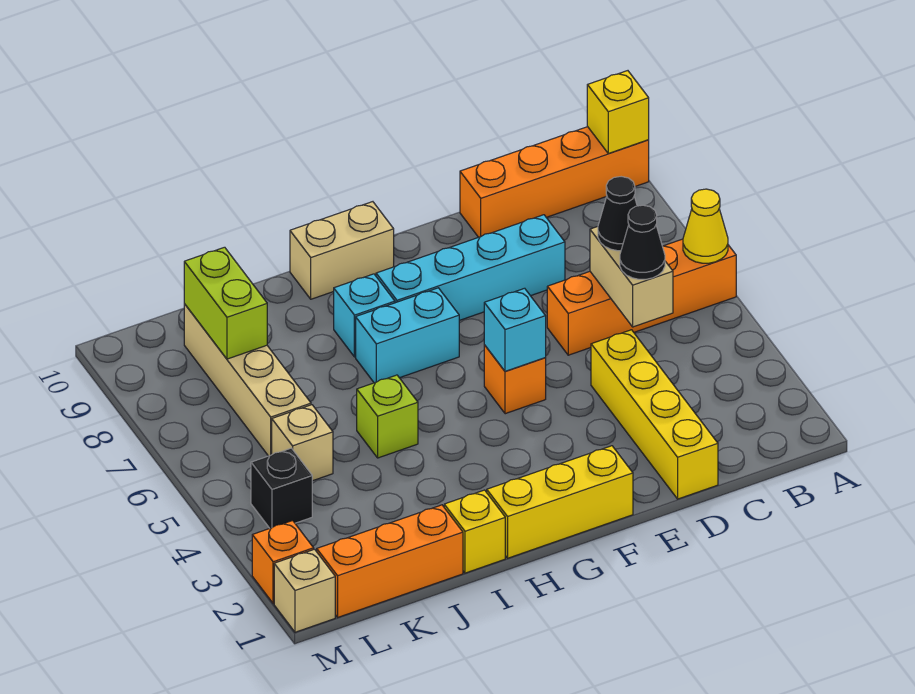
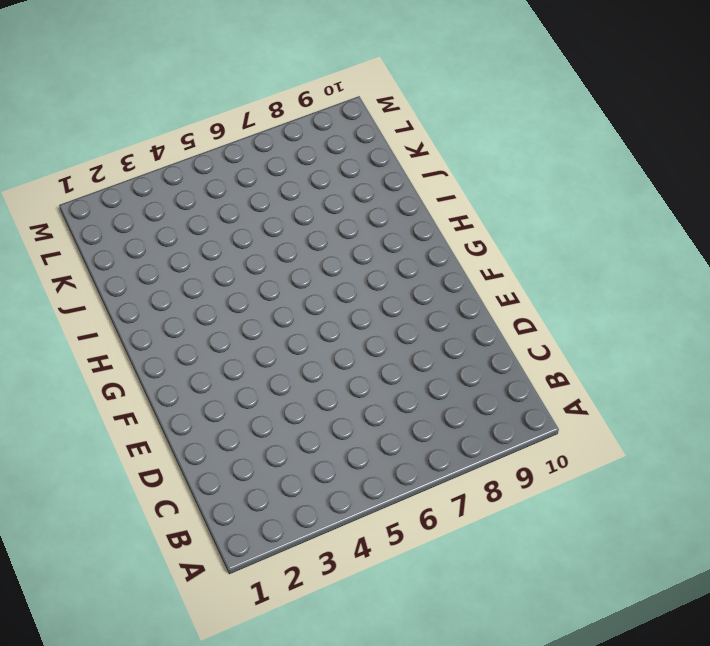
none -> orange 1x4 brick [547,239,736,355]
none -> orange 1x4 brick [460,127,649,237]
none -> yellow 1x4 brick [591,330,718,499]

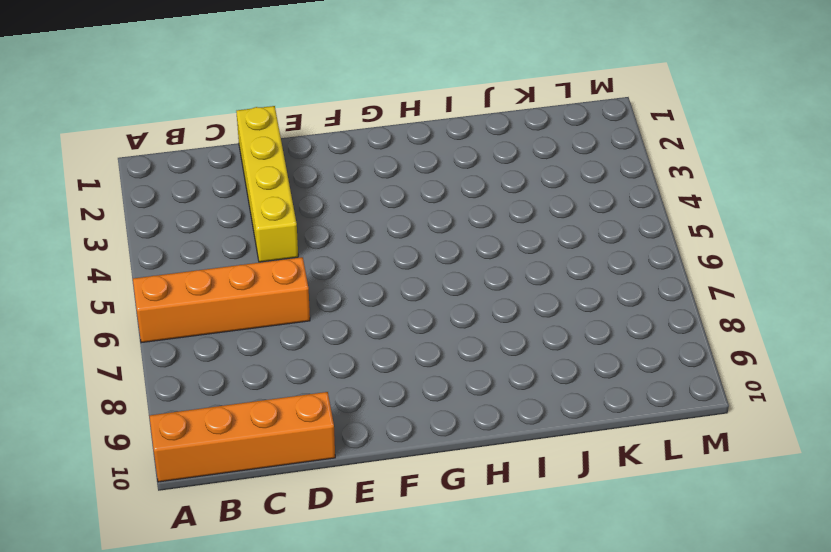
none -> cyan 1x4 brick [376,215,565,320]
none -> yellow 1x3 brick [487,446,633,558]
none -> orange 1x1 brick [484,345,546,414]

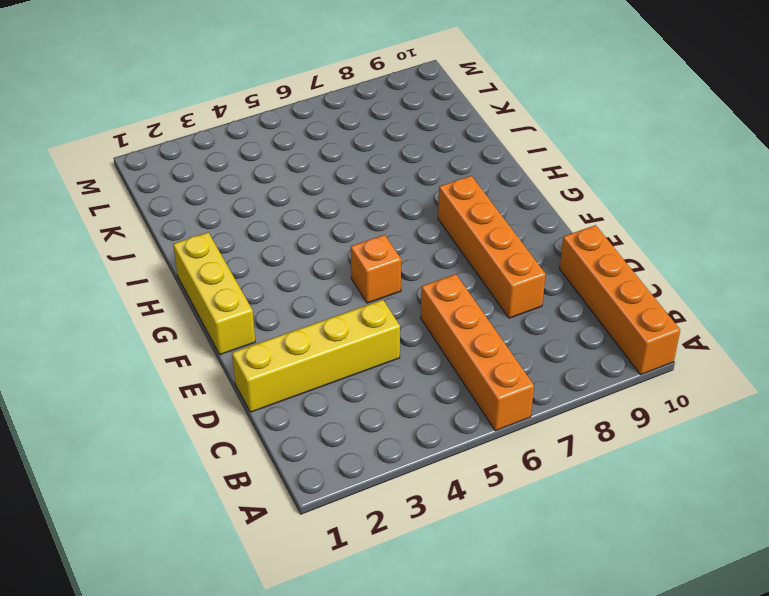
orange 1x4 brick [438,176,546,318] -> cyan 1x4 brick [376,215,565,320]
none -> cyan 1x2 brick [356,288,459,383]
none -> tan 1x2 brick [290,202,394,299]
none -> cyan 1x1 brick [334,274,395,357]

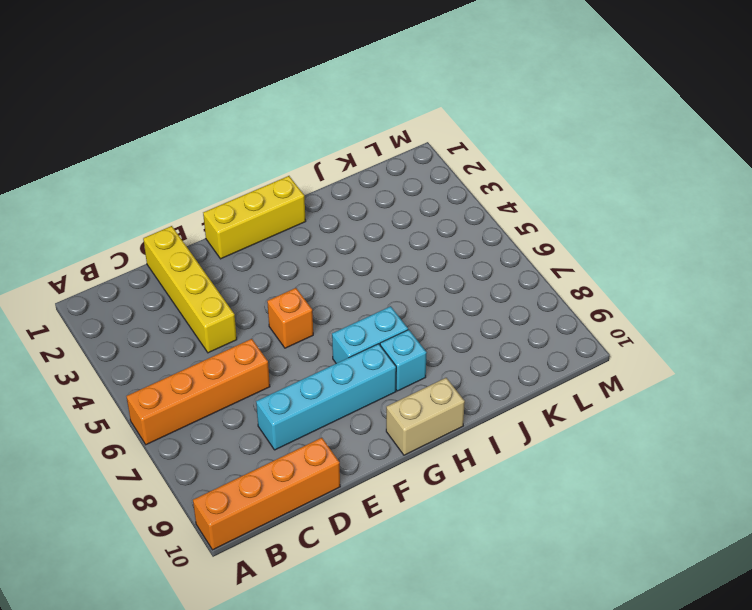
none -> yellow 1x1 brick [444,490,505,573]
none -> lime 1x1 brick [357,375,418,458]
none -> orange 1x3 brick [317,505,463,617]

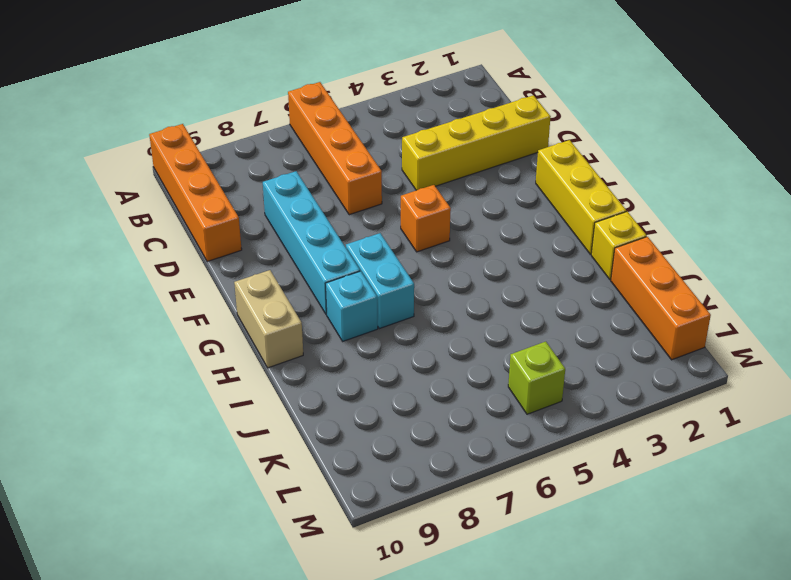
lime 1x1 brick [508,341,565,414] -> lime 1x1 brick moved to [357,375,418,458]
none -> tan 1x1 brick [272,405,333,481]
none -> tan 1x4 brick [184,304,311,456]
none -> black 1x1 brick [251,448,312,528]

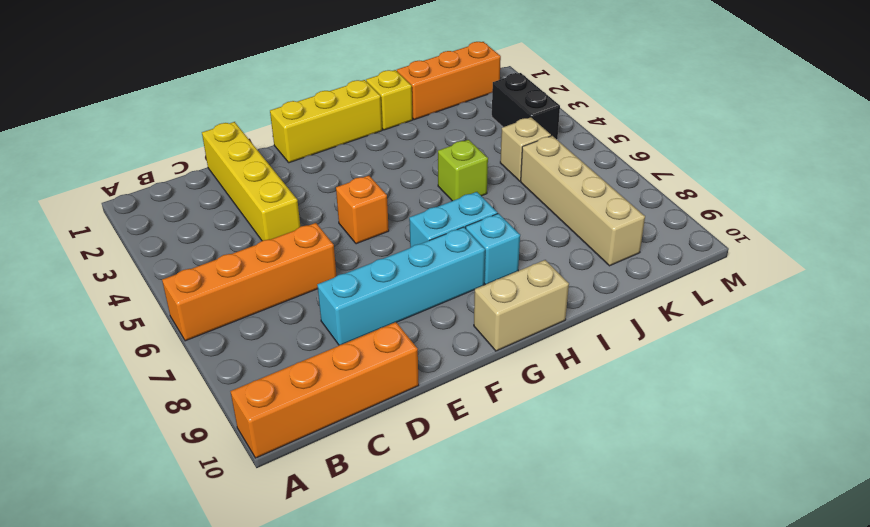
black 1x2 brick [492,73,560,139] -> black 1x1 brick [251,448,312,528]
none -> tan 1x1 brick [274,549,335,632]
none -> orange 1x1 brick [252,521,314,604]
none -> yellow 1x1 cone [683,189,728,263]

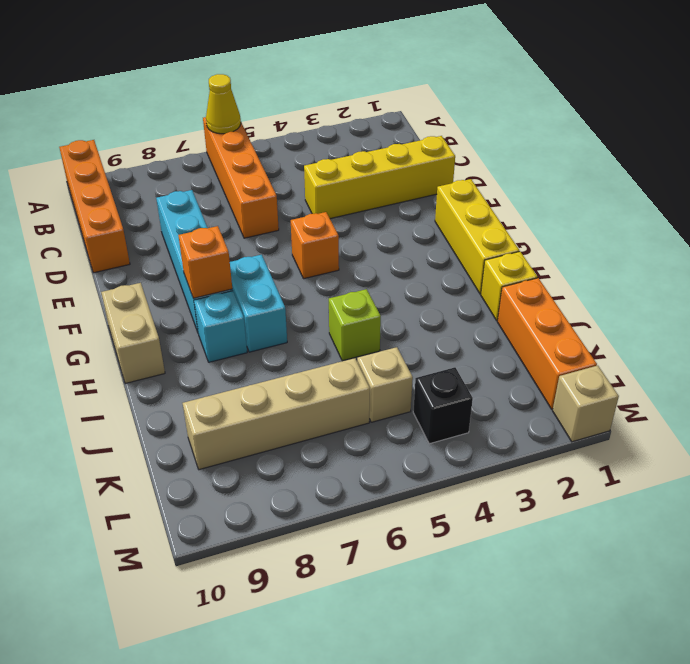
orange 1x1 brick [178,226,232,298] -> orange 1x1 brick moved to [252,521,314,604]
none -> yellow 1x1 brick [587,71,649,153]
none -> tan 1x2 brick [590,227,673,327]
none -> cyan 1x1 brick [484,288,546,371]

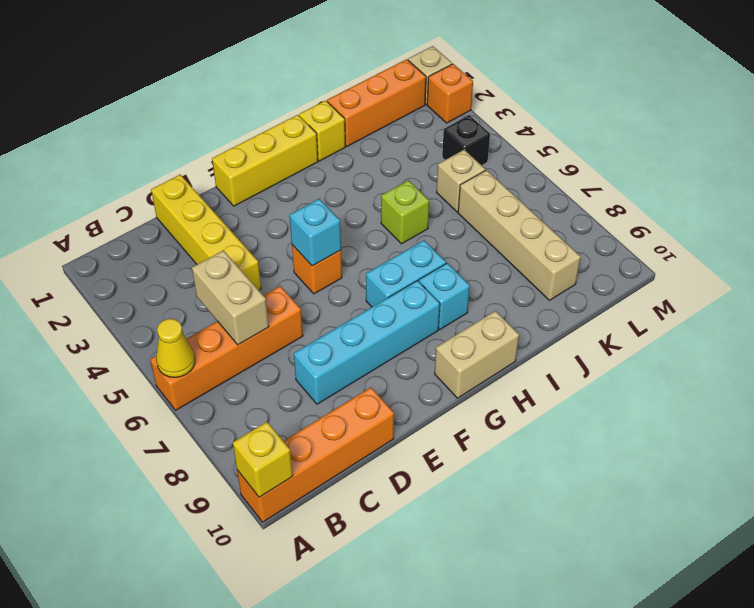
none -> lime 1x2 brick [184,247,267,359]
none -> black 1x1 cone [620,205,665,279]
none -> black 1x1 cone [598,177,637,251]

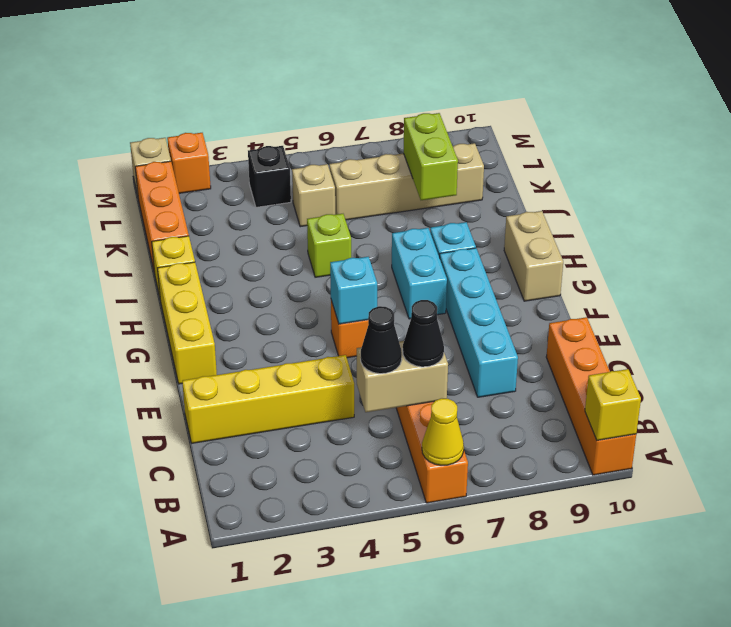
lime 1x2 brick [404,113,458,200] -> lime 1x2 brick turned to [184,247,267,359]

